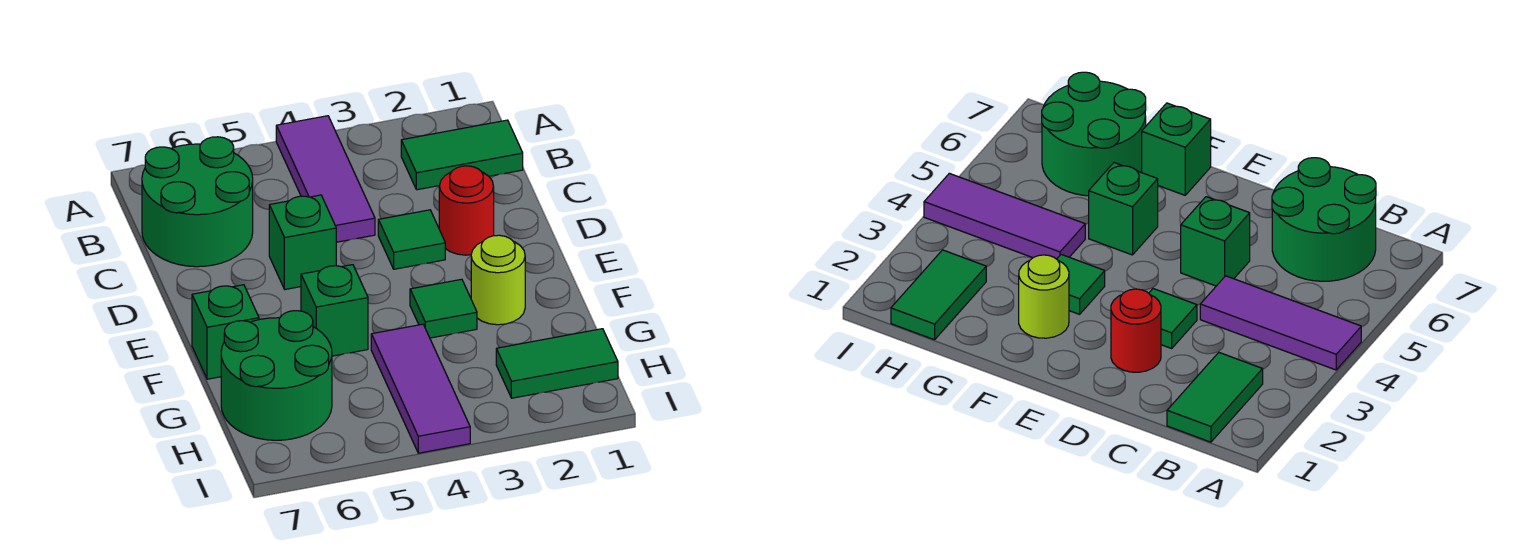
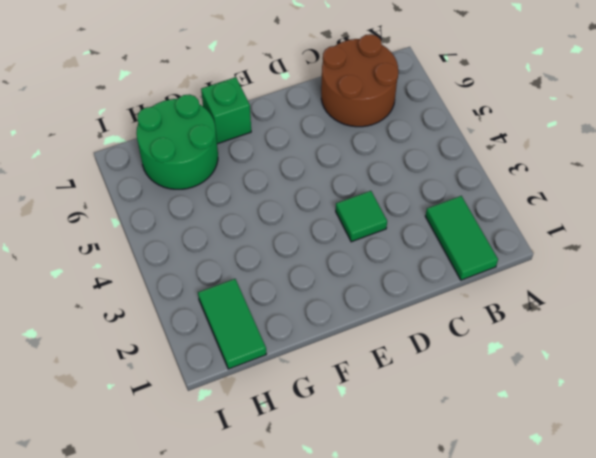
brown 2x2 round brick [321,34,398,127] -> green 2x2 round brick [142,137,253,267]
none -> purple 1x3 tile [276,116,375,242]
none -> red 1x1 round brick [439,166,494,255]
none -> green 1x1 brick [269,195,336,289]

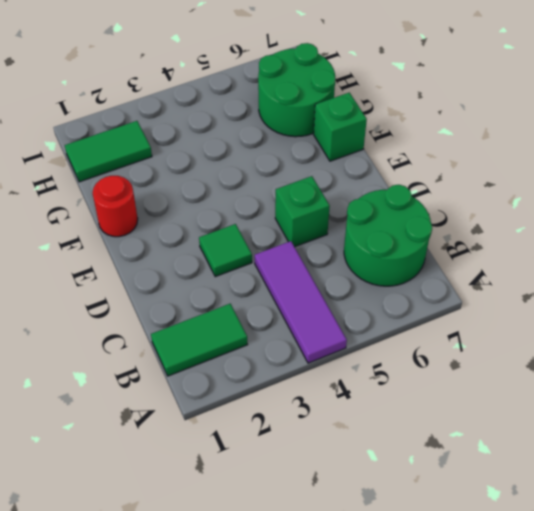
red 1x1 round brick [93,176,138,237] -> red 1x1 round brick moved to [439,166,494,255]
none -> lime 1x1 round brick [471,235,525,325]
none -> green 1x1 tile [410,279,477,338]
none -> green 1x1 brick [301,265,368,356]

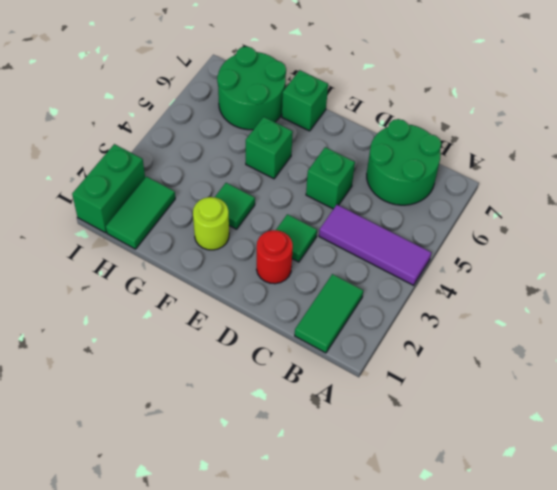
green 1x2 brick [72,144,145,233] -> none
none -> purple 1x3 tile [371,324,470,453]

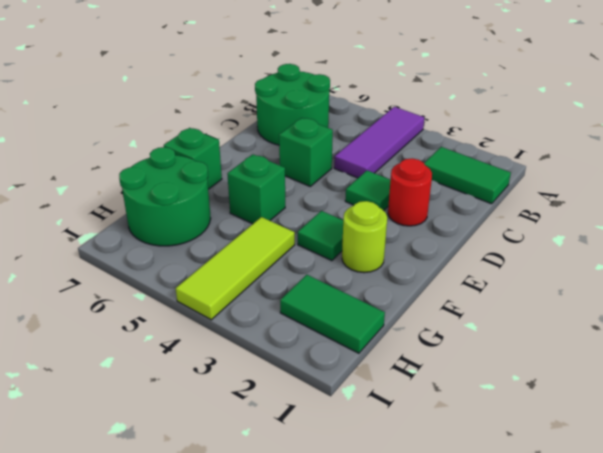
lime 1x3 tile [176,217,295,320] -> purple 1x3 tile [371,324,470,453]

